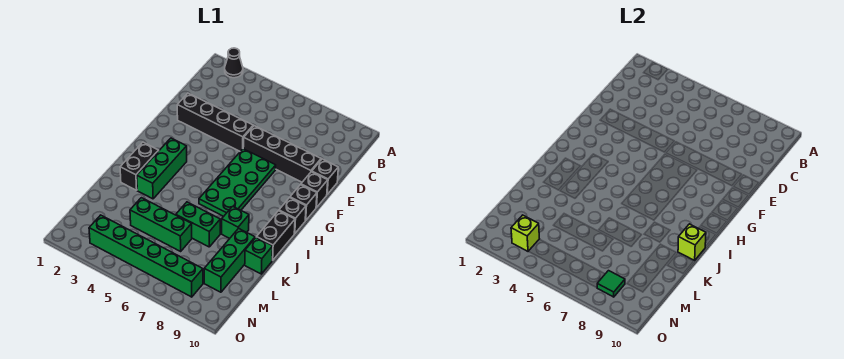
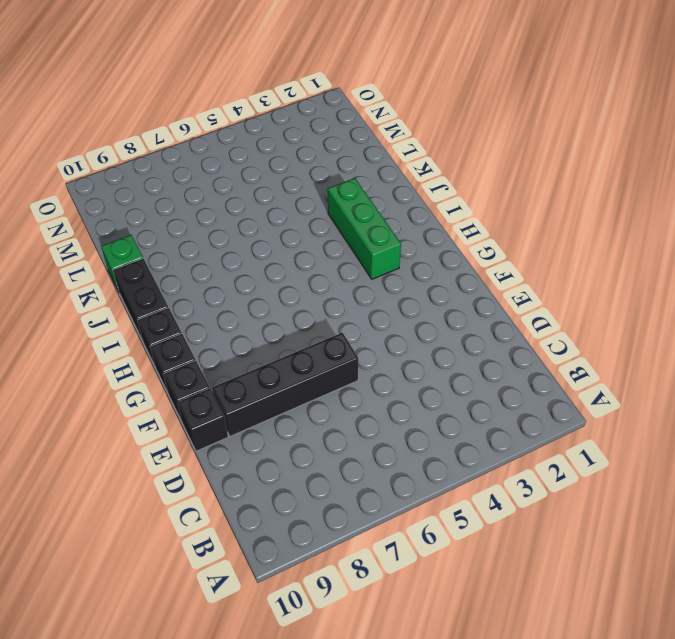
none -> black 1x1 cone [225,48,243,78]
none -> black 1x4 brick [177,93,253,151]
none -> green 2x4 plate [199,149,276,216]

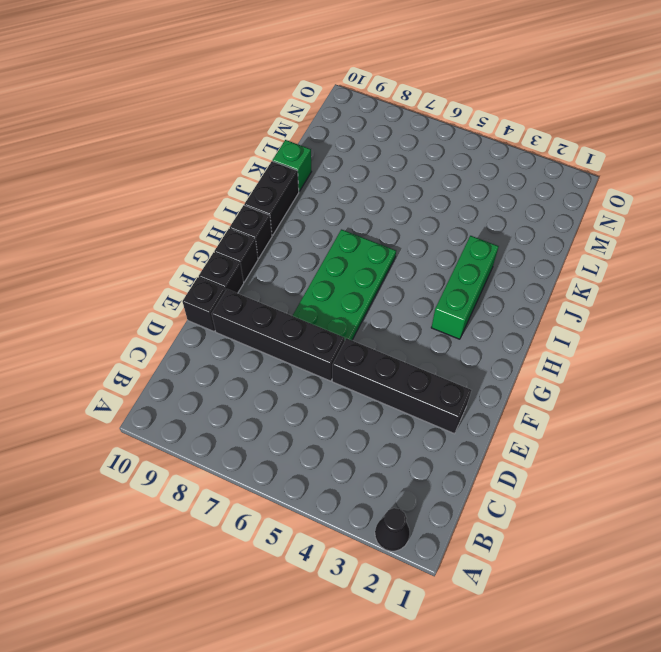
none -> black 1x2 brick [120,142,159,190]
none -> green 1x1 brick [222,206,249,238]
none -> green 1x2 brick [176,202,220,247]

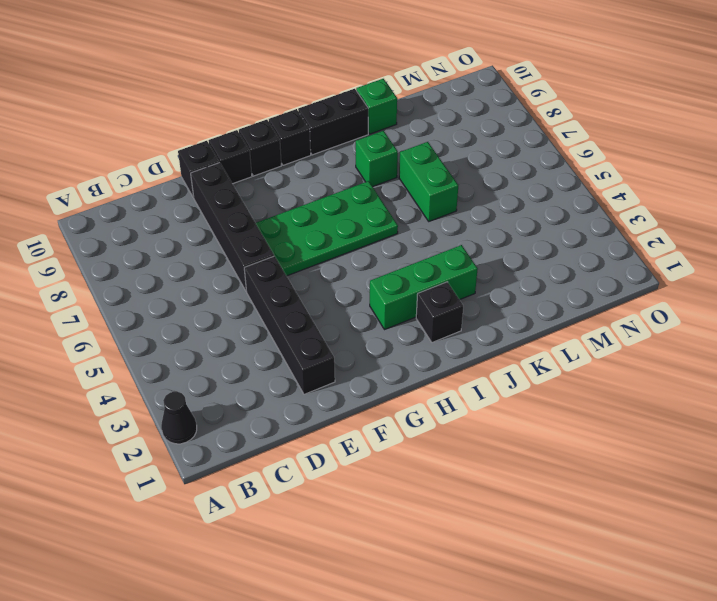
black 1x1 brick [416,282,463,343] -> black 1x2 brick [120,142,159,190]
none -> green 1x3 brick [204,228,255,292]
none -> green 1x3 brick [130,198,192,251]
none -> green 1x6 brick [89,215,203,297]

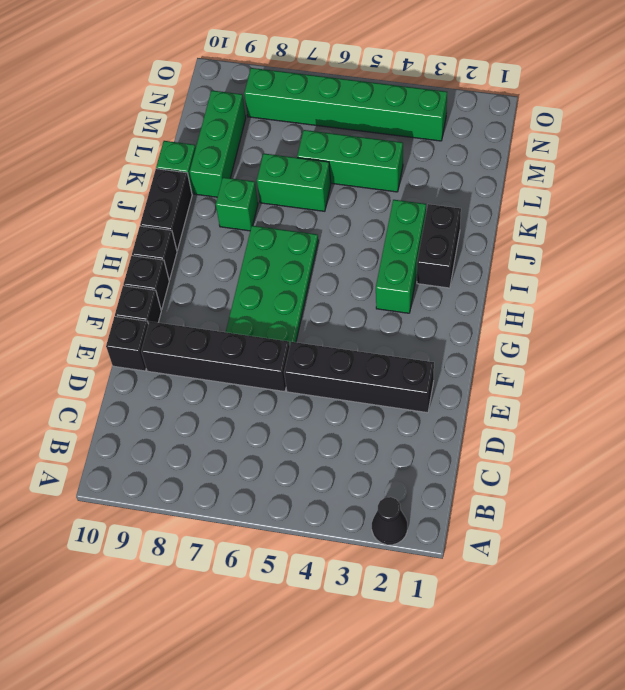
none -> lime 1x1 brick [678,224,706,260]
none -> lime 1x1 brick [511,215,539,251]
none -> green 1x1 tile [597,271,625,297]

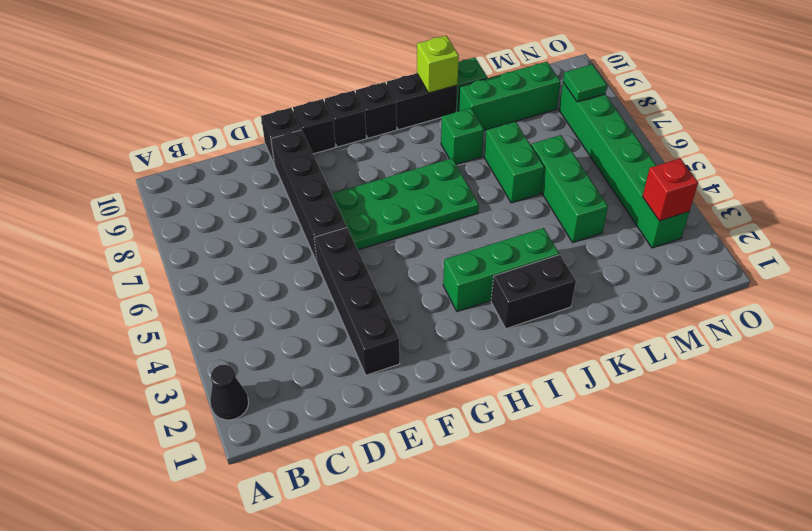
red 1x1 brick [642,159,698,221] -> lime 1x1 brick [511,215,539,251]

